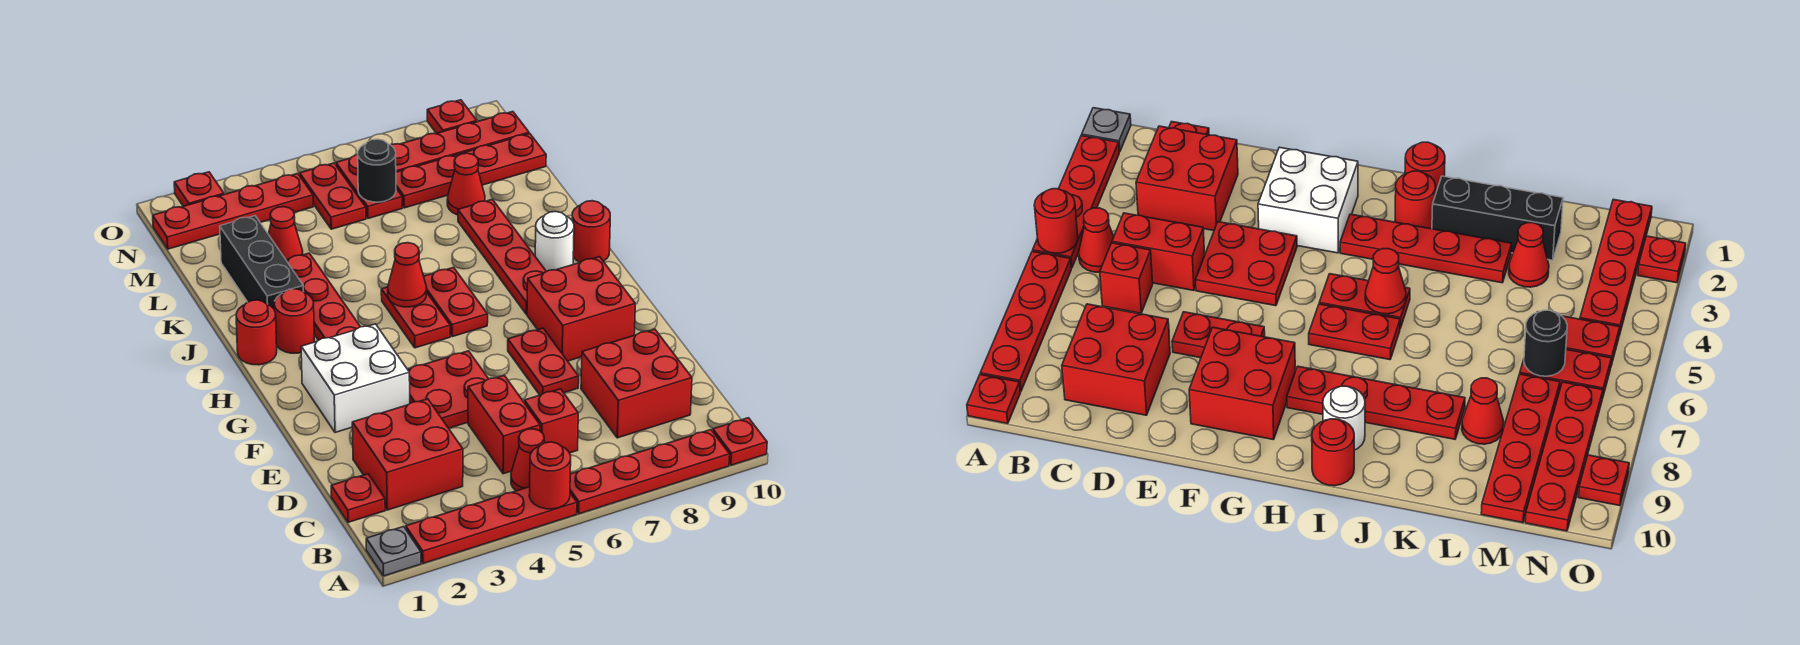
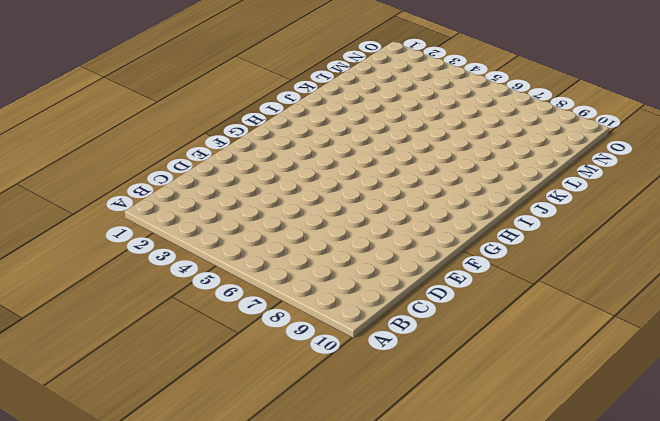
none -> grey 1x1 plate [366,527,421,576]
none -> red 1x4 plate [406,487,577,563]
none -> red 1x4 plate [570,430,730,514]
none -> red 1x1 plate [713,418,767,465]

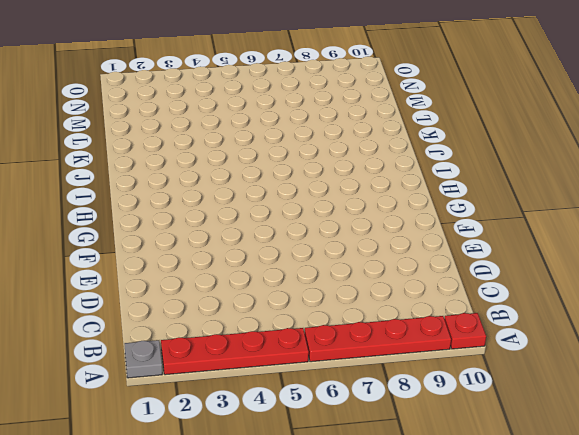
none -> red 1x1 cone [511,429,544,491]
none -> red 1x1 plate [331,474,385,522]
none -> red 2x2 brick [352,399,463,510]
none -> red 1x2 brick [468,375,540,474]

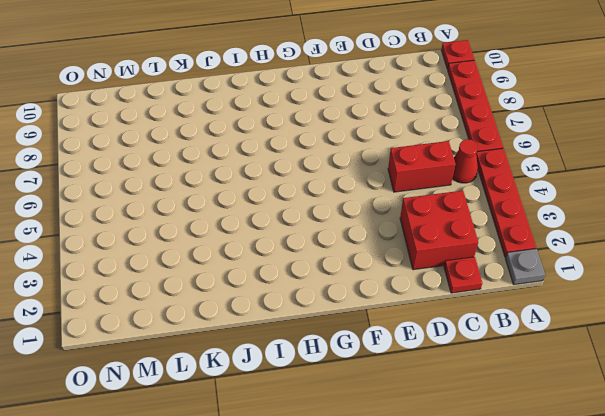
none -> red 1x1 brick [524,389,578,453]
none -> red 2x2 brick [581,329,692,438]
none -> red 2x2 plate [408,351,488,428]
none -> red 1x2 plate [508,328,579,395]

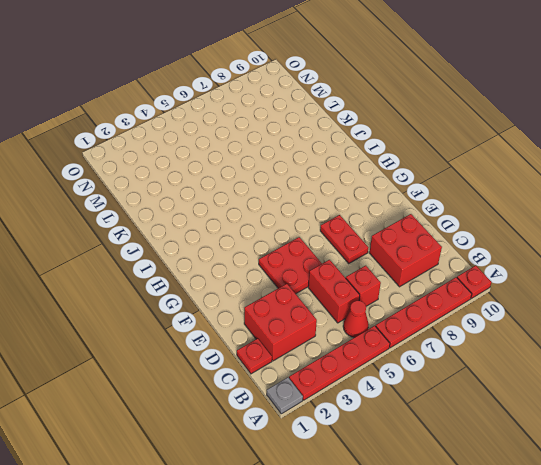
none -> white 2x2 brick [301,324,410,433]
none -> red 2x2 brick [527,257,635,361]
none -> red 1x4 plate [286,253,360,340]
none -> red 1x2 plate [381,287,450,348]

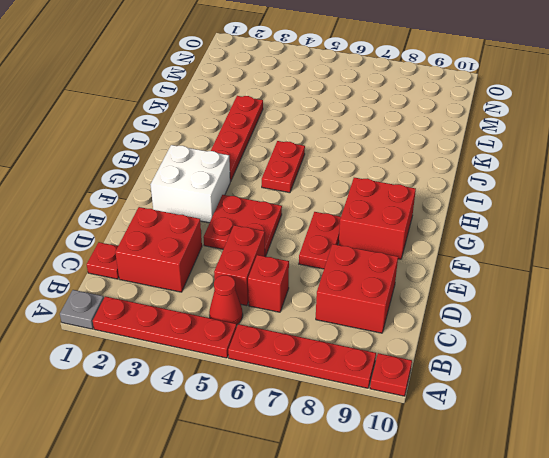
none -> red 1x2 plate [424,267,488,337]
none -> red 1x4 plate [458,199,546,314]
none -> red 1x1 round brick [236,300,277,365]
none -> red 1x1 round brick [274,289,314,353]

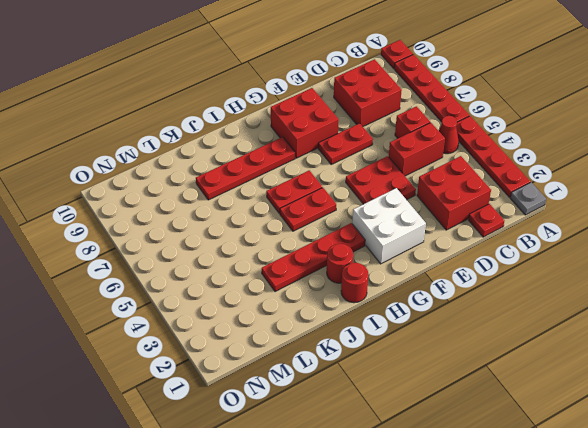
none -> white 1x1 round brick [535,212,574,271]
none -> red 1x1 round brick [572,201,610,262]
none -> black 1x3 brick [220,216,303,309]
none -> red 1x1 cone [268,207,303,260]

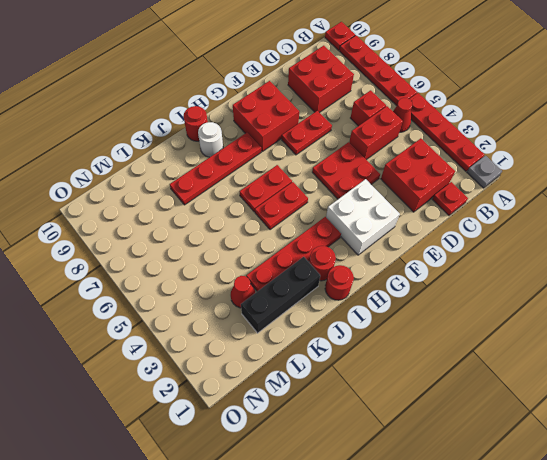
none -> red 1x1 cone [447,153,485,215]
none -> red 1x2 plate [300,163,366,229]
none -> red 1x2 plate [336,155,402,218]
none -> red 1x4 plate [396,134,546,208]

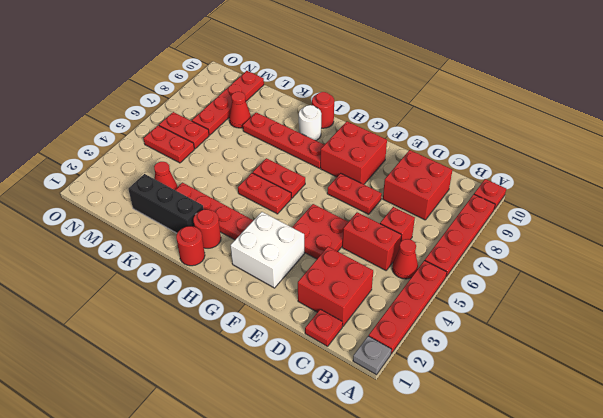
none -> red 1x4 plate [153,173,313,249]
none -> red 1x4 plate [391,112,529,172]
none -> red 1x1 plate [174,172,224,206]
none -> red 1x1 plate [427,100,477,133]

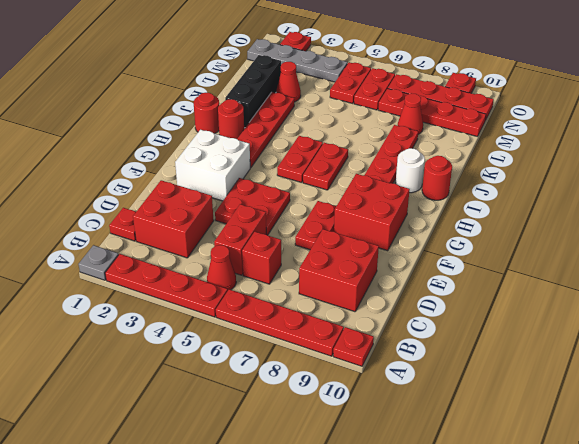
grey 1x4 plate [247,39,348,82] -> red 1x4 plate [153,173,313,249]
none -> red 1x1 round brick [529,442,571,509]
none -> red 1x1 cone [388,243,427,307]
none -> black 1x1 round brick [358,139,396,202]

